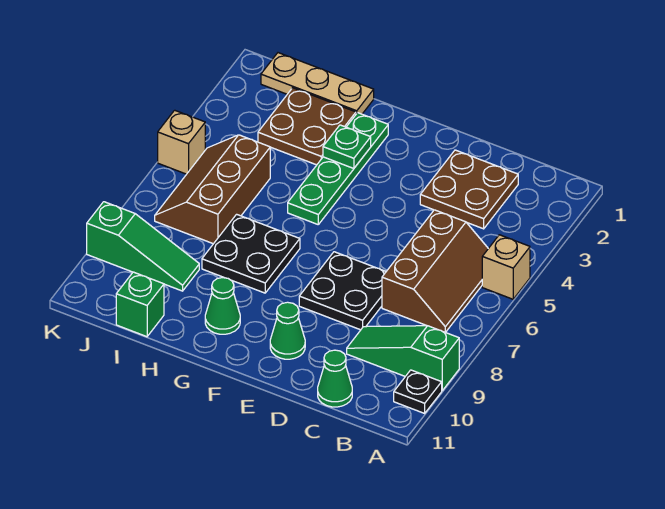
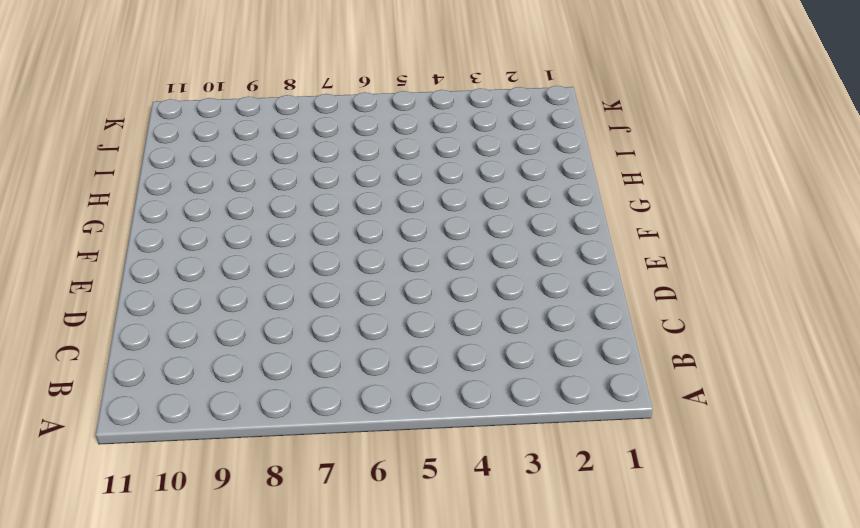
none -> tan 1x1 brick [482,235,530,299]
none -> green 1x3 slope [347,326,459,390]
none -> black 1x1 plate [394,370,442,413]

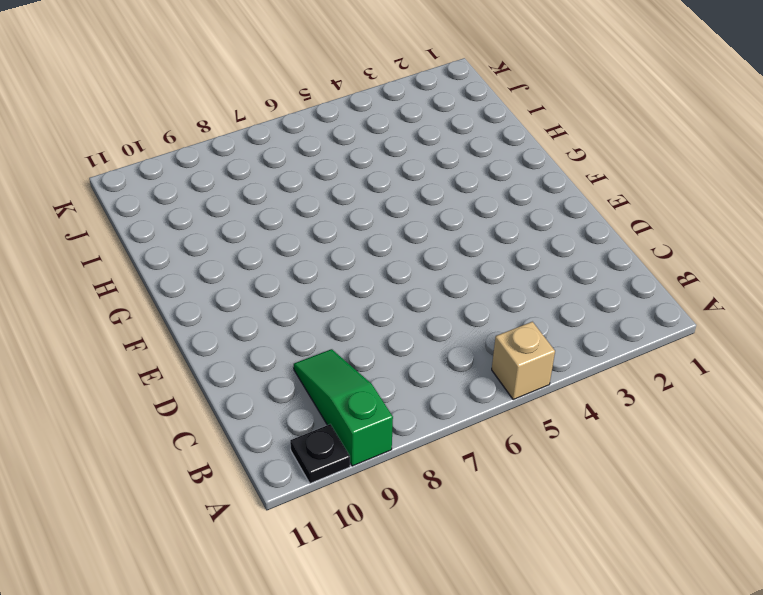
none -> brown 2x3 slope [382,210,488,332]
none -> brown 2x2 plate [420,150,518,229]
none -> green 1x1 cone [318,350,352,407]

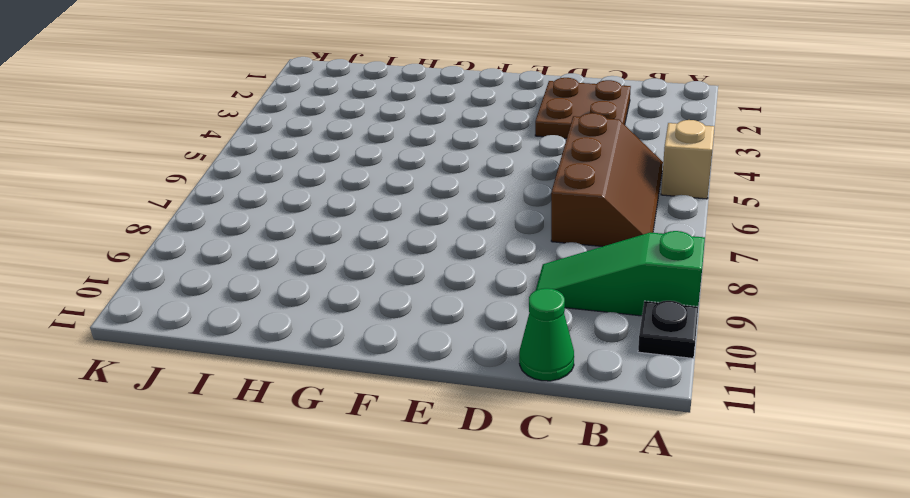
none -> black 2x2 plate [299,252,386,330]
none -> green 1x1 cone [270,302,305,359]
none -> green 1x4 plate [288,113,388,224]

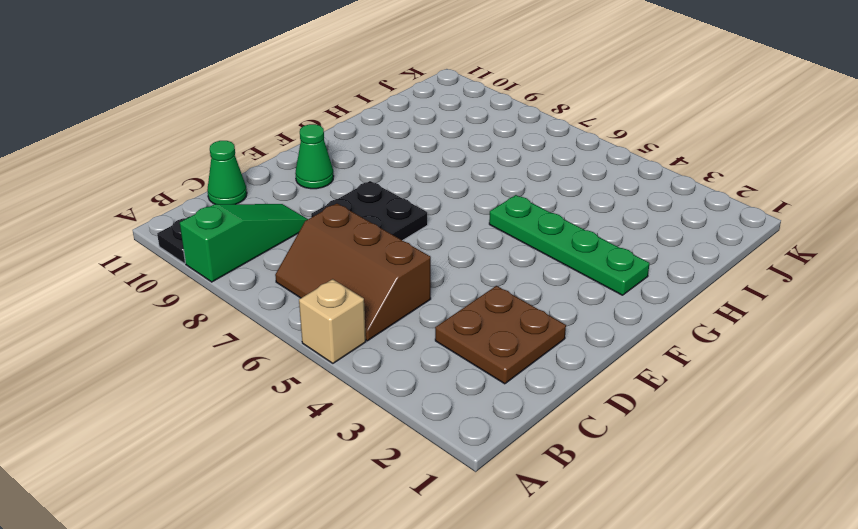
none -> black 2x2 plate [202,214,300,293]
none -> green 1x1 cone [205,278,240,334]
none -> tan 1x3 plate [261,53,374,114]

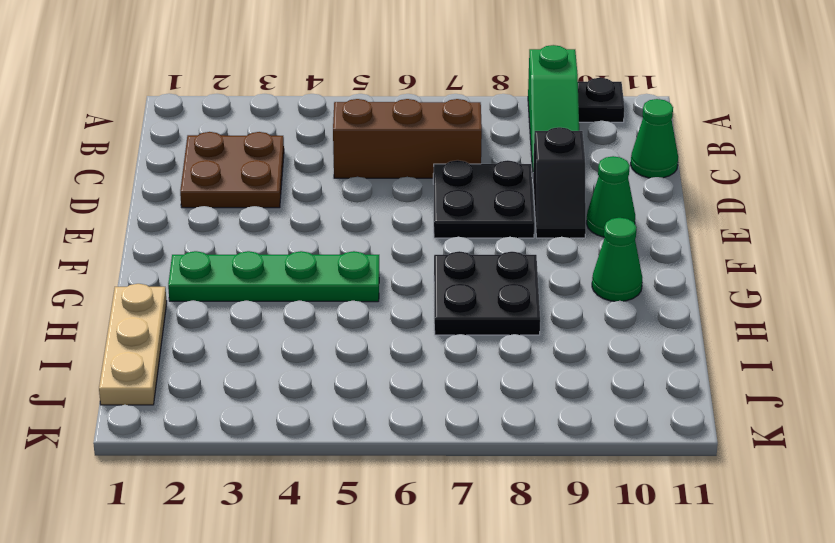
black 1x2 slope [533,127,586,238] -> none
none -> tan 1x1 brick [482,235,530,299]
none -> brown 2x2 plate [258,88,356,165]
none -> brown 2x3 slope [155,135,270,244]

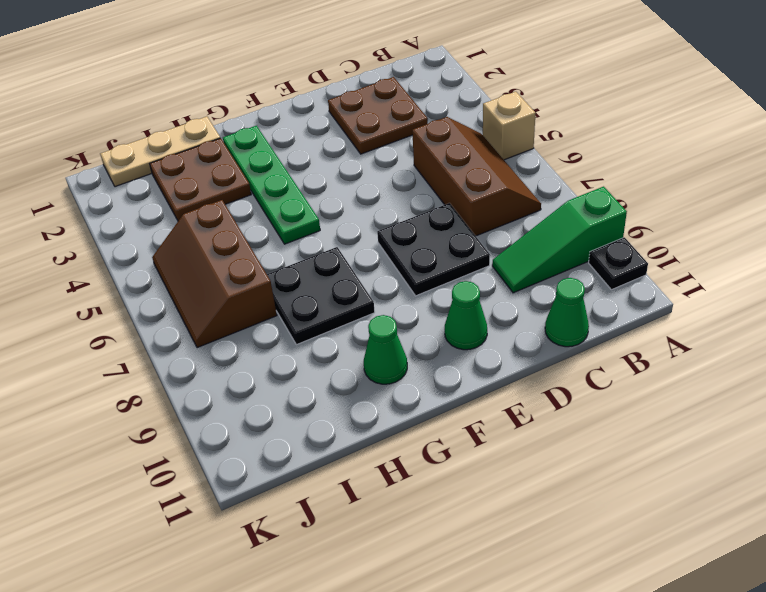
none -> green 1x3 slope [87,202,199,291]
none -> green 1x1 brick [116,272,164,337]
none -> tan 1x1 brick [158,110,205,174]

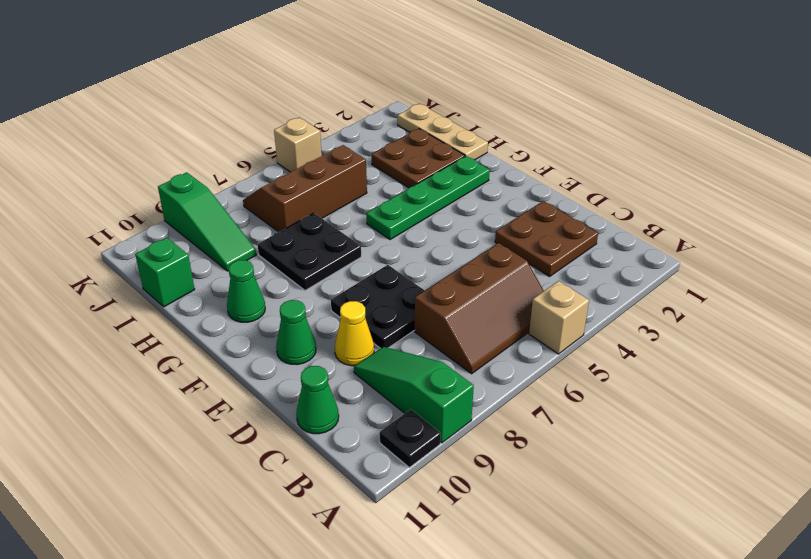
yellow 1x1 cone [335,301,374,366] -> none
none -> green 1x1 plate [323,125,371,169]

